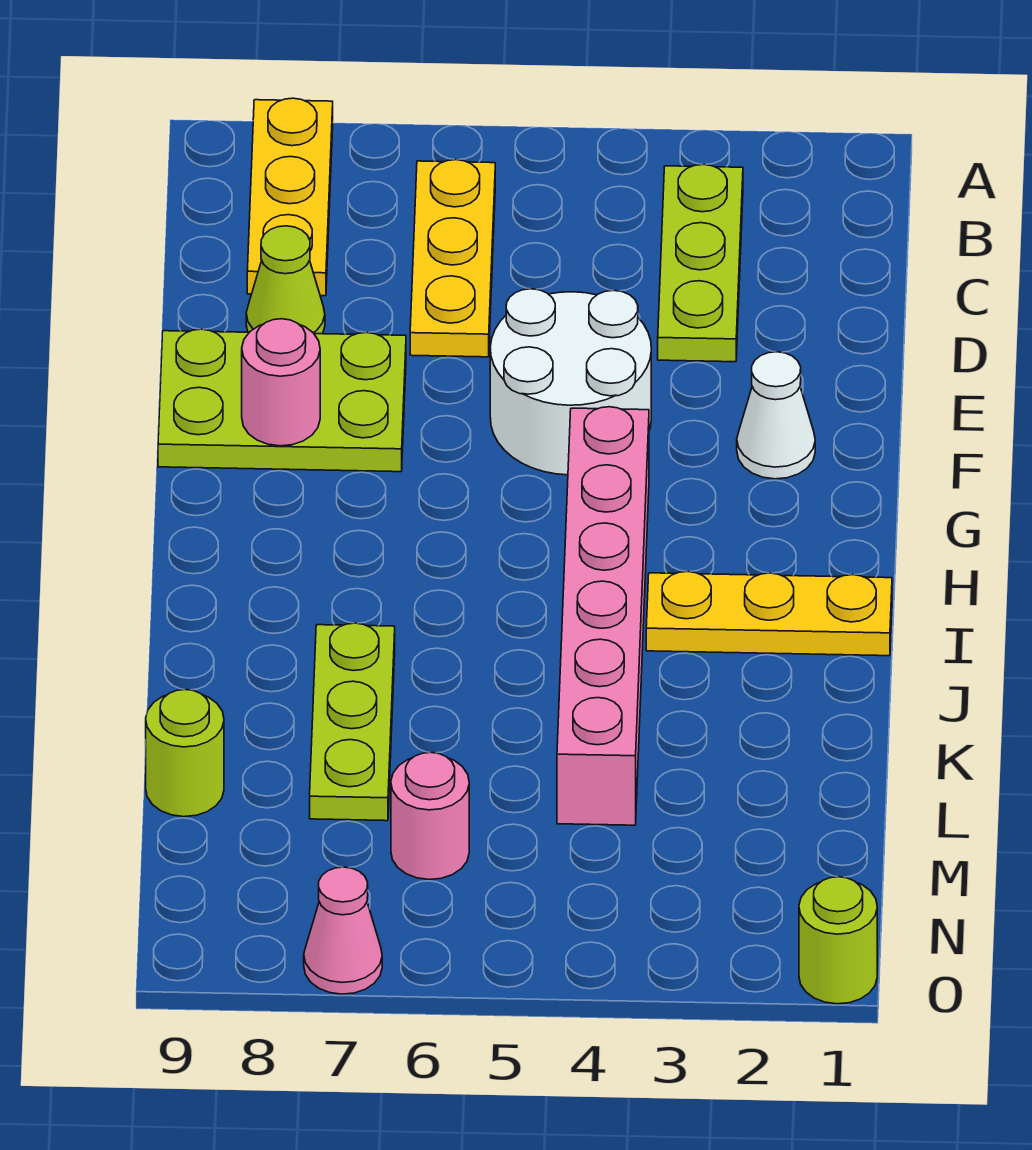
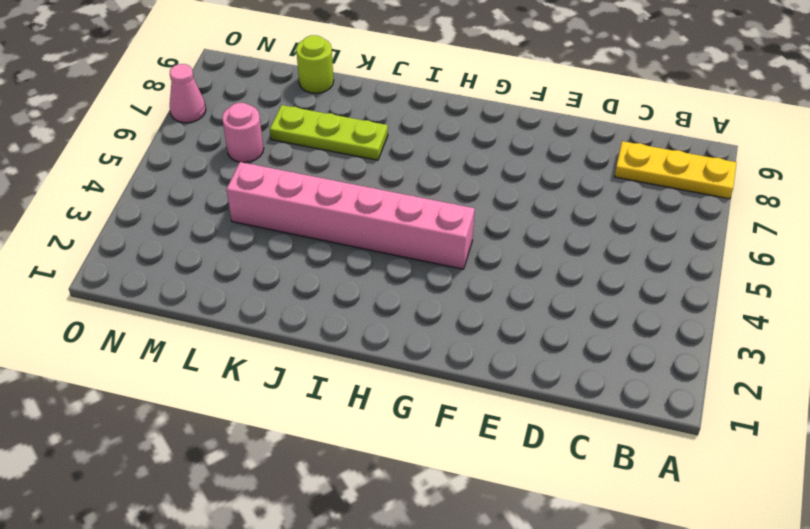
none -> lime 1x3 plate [658,164,743,362]
none -> yellow 1x3 plate [410,160,495,357]
none -> lime 1x1 cone [246,226,325,334]

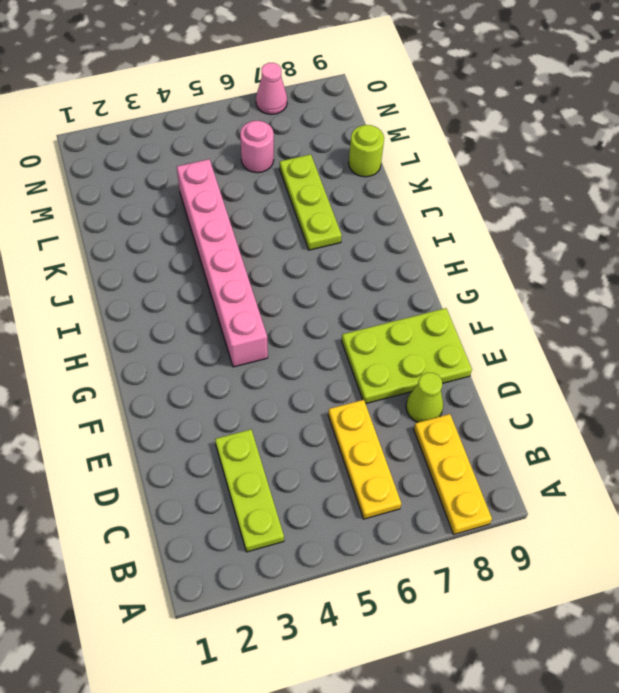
none -> white 2x2 round brick [490,289,651,475]
none -> white 1x1 cone [737,352,815,479]
none -> yellow 1x3 plate [646,572,892,656]

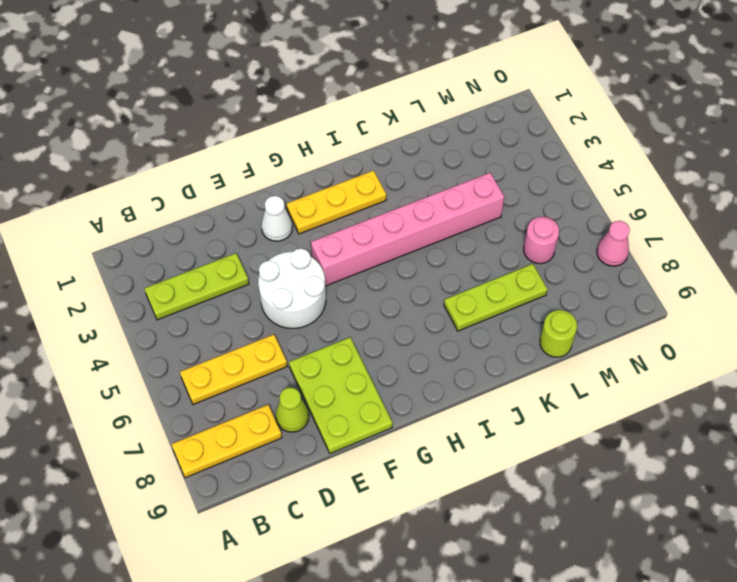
yellow 1x3 plate [286,171,386,234] -> yellow 1x3 plate turned to [646,572,892,656]
none -> lime 1x1 round brick [799,877,877,1004]
none -> pink 1x1 round brick [242,319,320,446]

